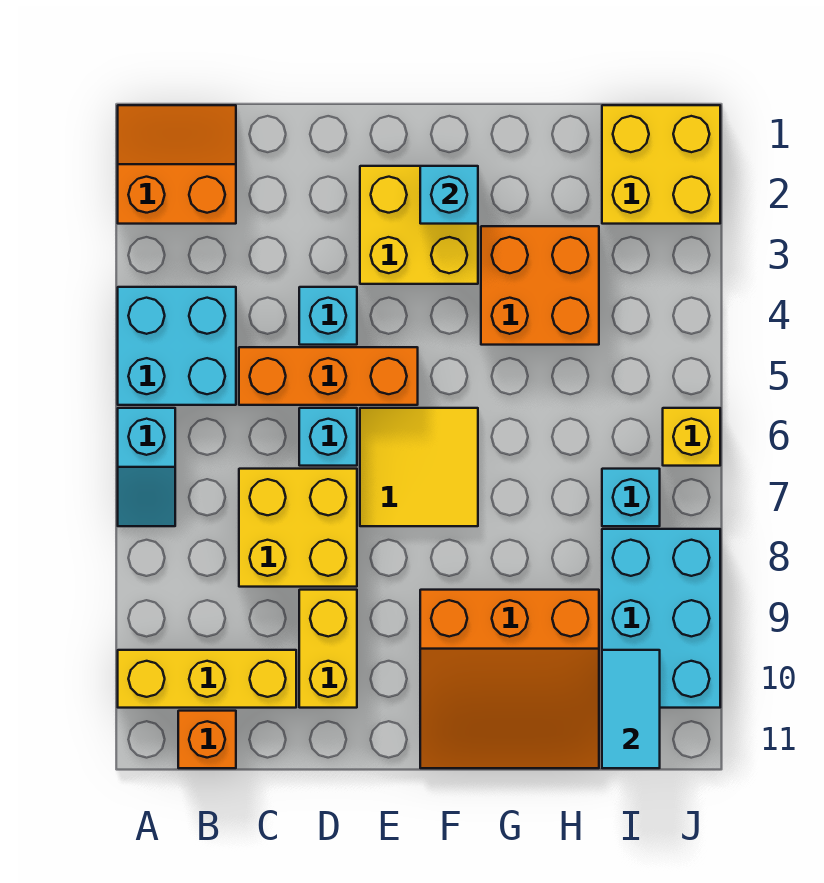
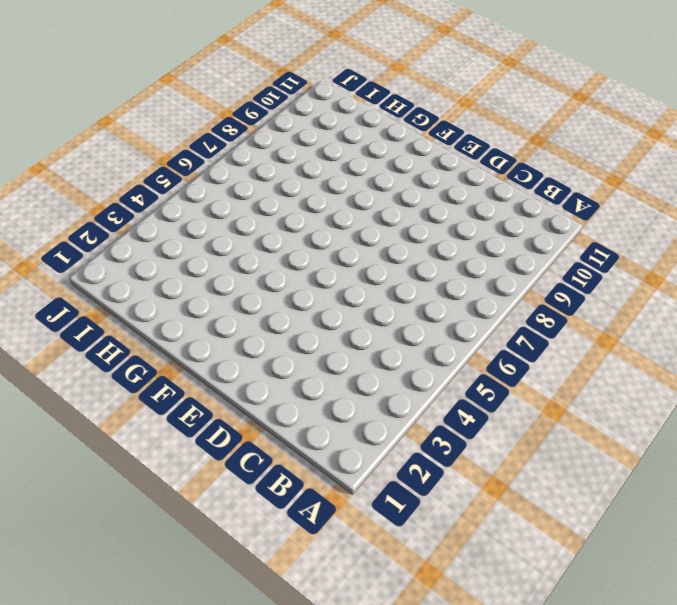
none -> orange 2x2 slope [118,105,236,224]
none -> cyan 2x2 brick [118,287,236,405]
none -> cyan 1x2 slope [118,408,175,526]

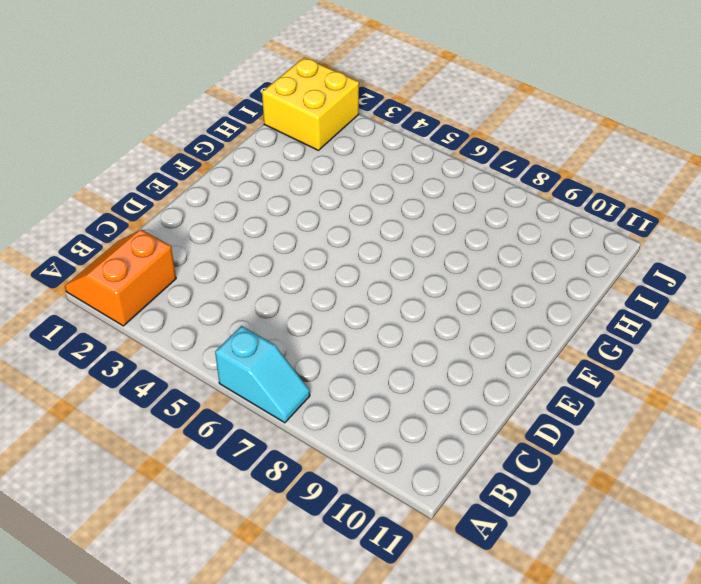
none -> cyan 2x2 brick [118,287,236,405]
none -> yellow 1x3 brick [118,650,296,708]
none -> orange 1x1 brick [178,711,236,768]

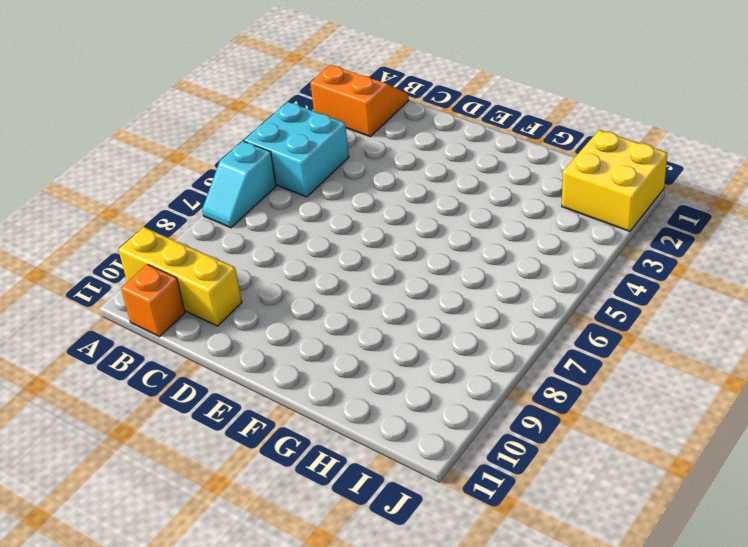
none -> orange 1x3 brick [239,347,418,405]
none -> yellow 2x2 brick [239,469,357,587]
none -> cyan 1x1 brick [299,287,357,345]

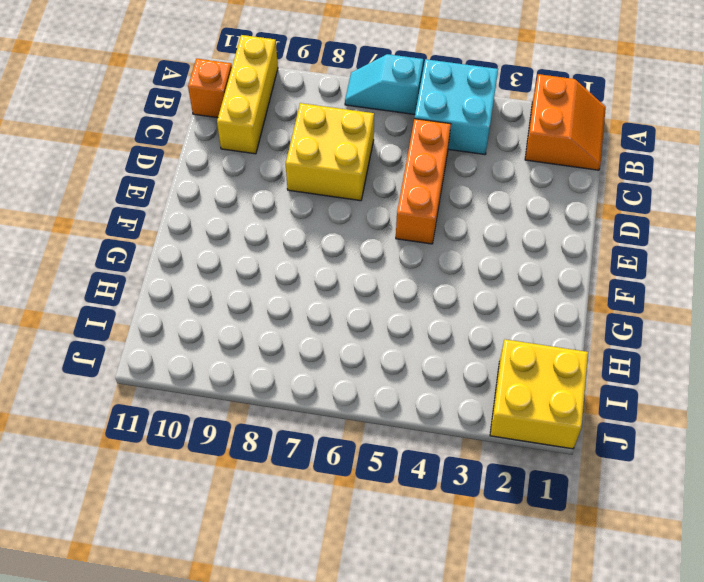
none -> cyan 1x1 brick [299,287,357,345]
none -> cyan 1x1 brick [299,408,357,466]
none -> yellow 1x2 brick [299,590,357,708]

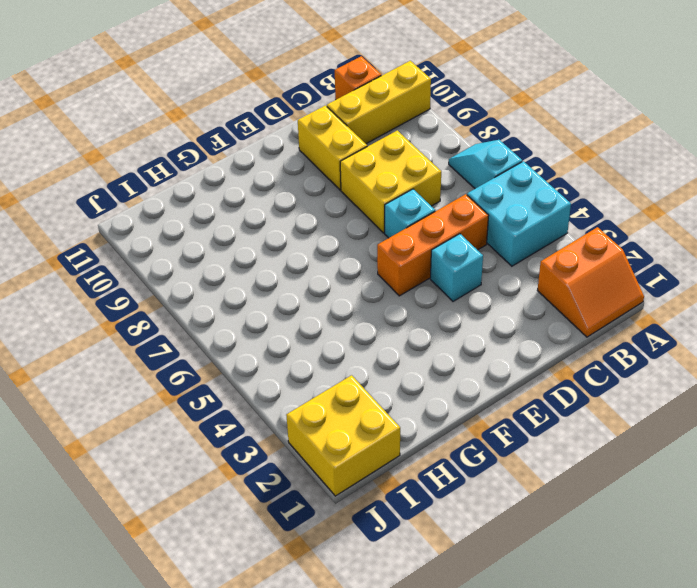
none -> yellow 2x2 brick [360,166,478,284]
none -> yellow 2x2 tile [360,408,478,526]
none -> orange 3x3 slope [420,590,599,768]

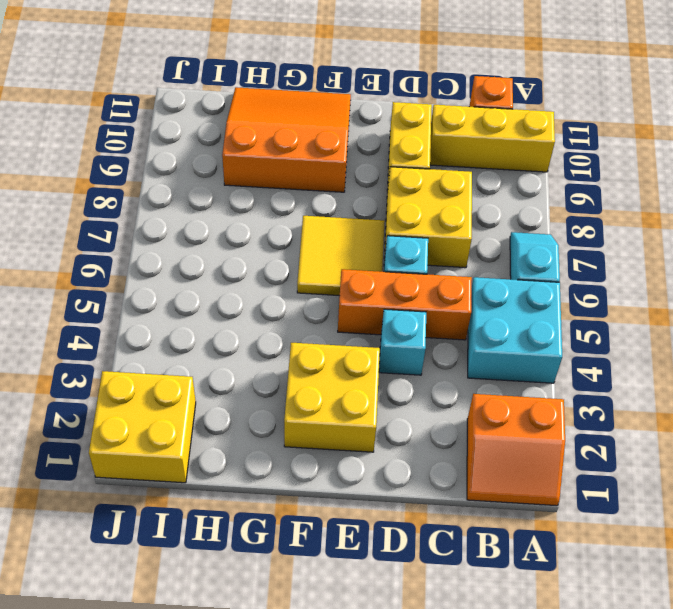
none -> orange 2x2 brick [481,226,599,345]
none -> cyan 1x1 brick [602,469,660,526]
none -> cyan 2x3 brick [602,529,720,708]

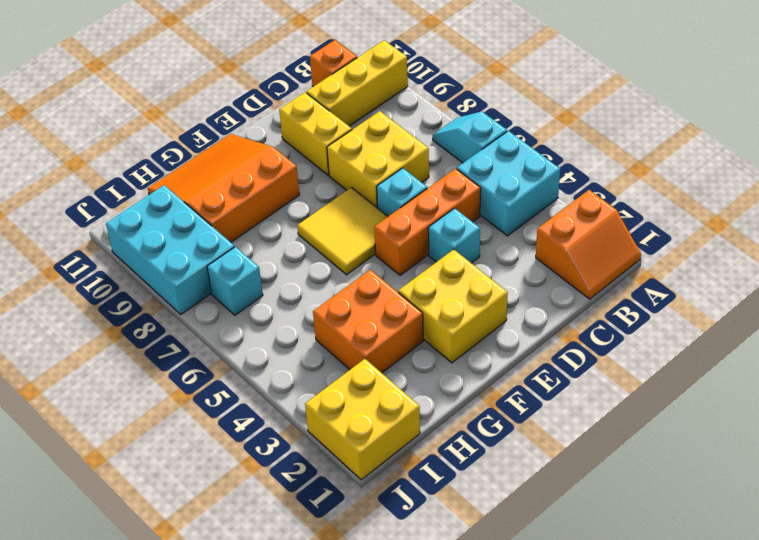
none -> yellow 1x1 brick [663,408,720,466]
none -> cyan 1x1 brick [420,166,478,224]
none -> cyan 1x2 tile [602,650,660,768]

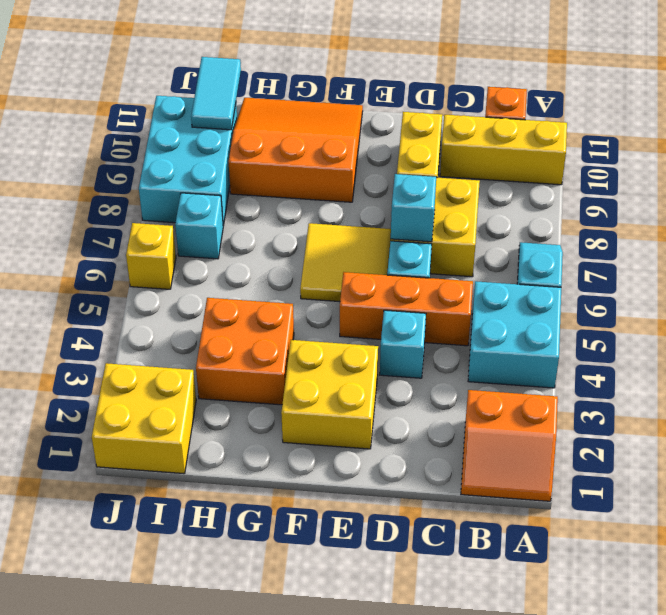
cyan 1x1 brick [391,174,436,242] -> cyan 1x1 brick moved to [420,166,478,224]

